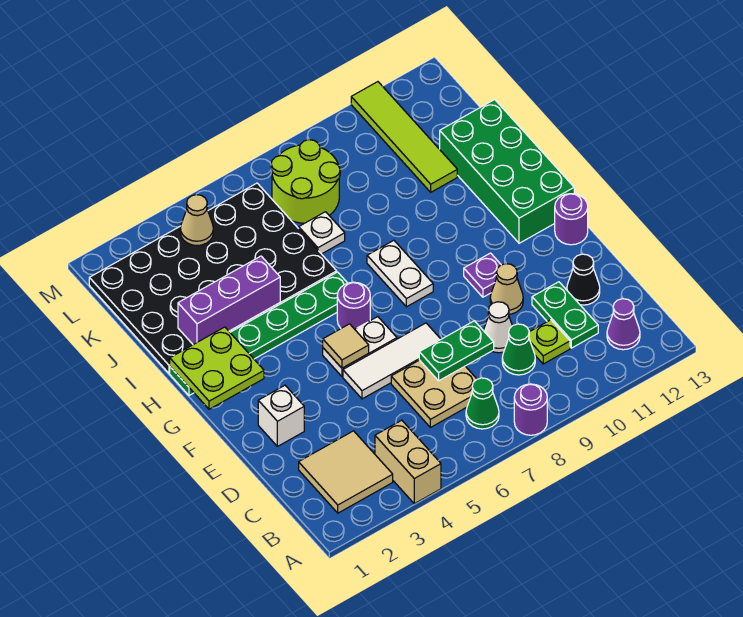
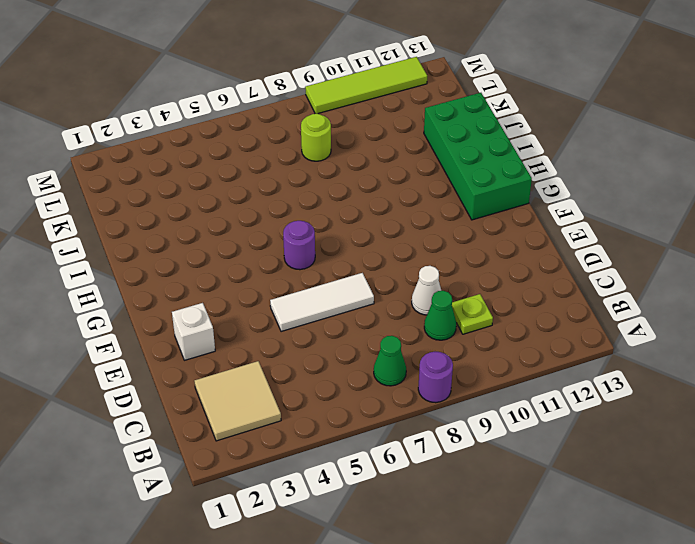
lime 1x1 round brick [301,114,331,161] -> lime 2x2 round brick [271,140,340,223]
lime 1x4 tile [305,57,427,114] -> lime 1x4 tile turned to [351,82,457,192]
none -> tan 1x2 brick [375,420,441,504]
none -> purple 1x1 cone [607,299,640,350]
none -> tan 2x2 plate [391,360,477,427]
none -> green 1x2 plate [532,282,598,348]

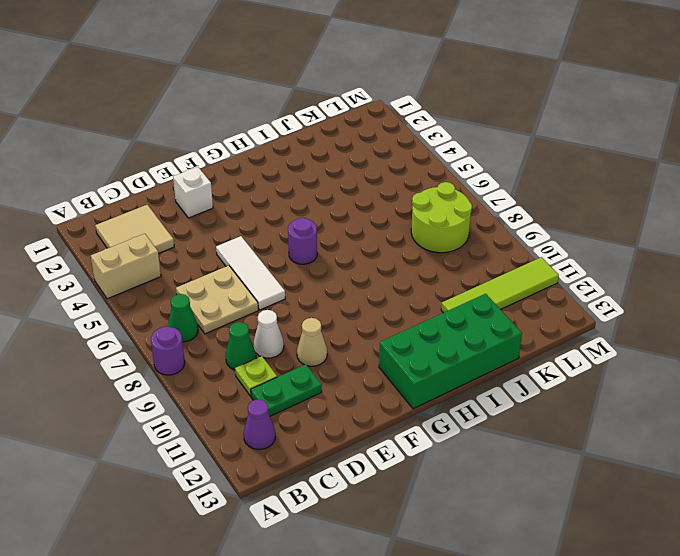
none -> black 1x1 cone [567,254,600,305]
none -> white 1x2 plate [323,317,397,377]
none -> purple 1x1 plate [464,253,501,297]
none -> purple 1x1 round brick [555,194,588,245]

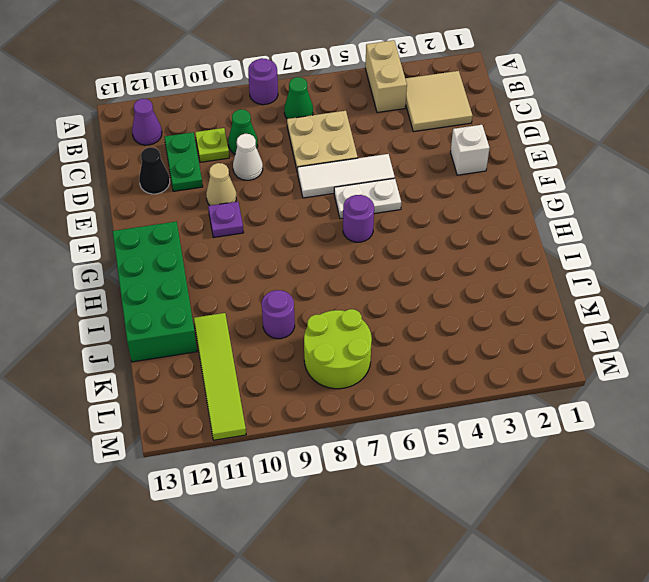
purple 1x1 round brick [262,290,295,339] -> purple 1x1 round brick moved to [555,194,588,245]
none -> white 1x2 plate [367,240,433,307]
none -> green 1x6 plate [170,272,347,396]
none -> black 4x6 plate [89,183,337,373]
none -> white 1x1 plate [299,212,345,254]

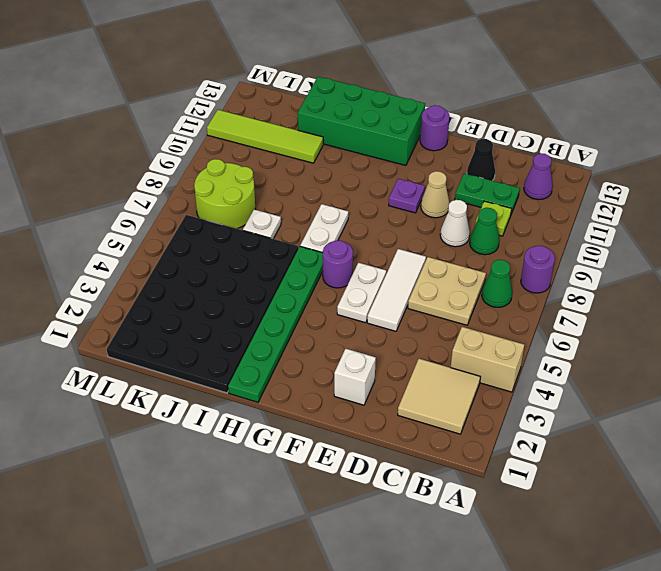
white 1x2 plate [300,204,348,253] -> white 1x2 plate turned to [367,240,433,307]
none -> green 1x2 plate [419,321,494,381]
none -> tan 1x1 tile [323,324,369,368]
none -> lime 2x2 plate [170,327,264,409]
none -> purple 1x3 brick [178,256,280,345]

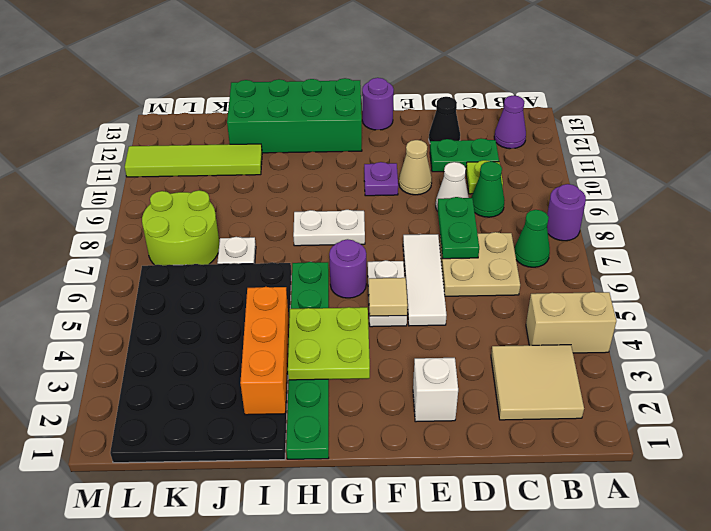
lime 2x2 plate [288,307,370,380] -> lime 2x2 plate moved to [170,327,264,409]
orange 1x3 brick [240,287,289,415] -> purple 1x3 brick [178,256,280,345]
none -> tan 1x1 cone [180,195,213,246]

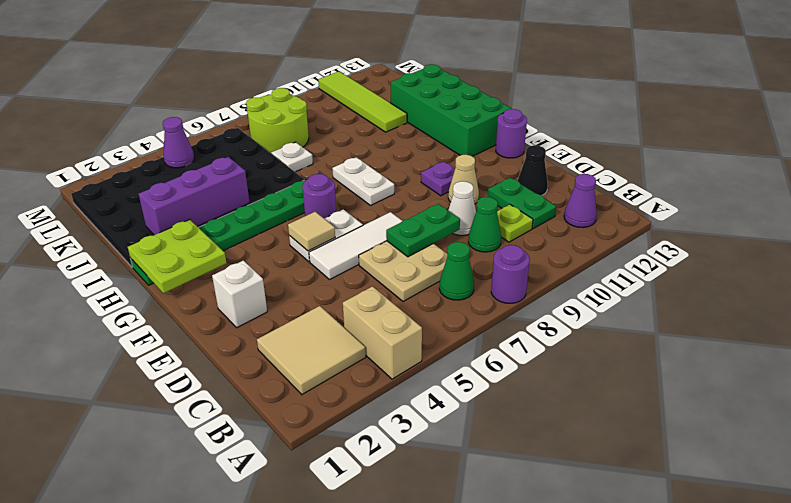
purple 1x1 cone [163,117,194,168] -> tan 1x1 cone [180,195,213,246]

